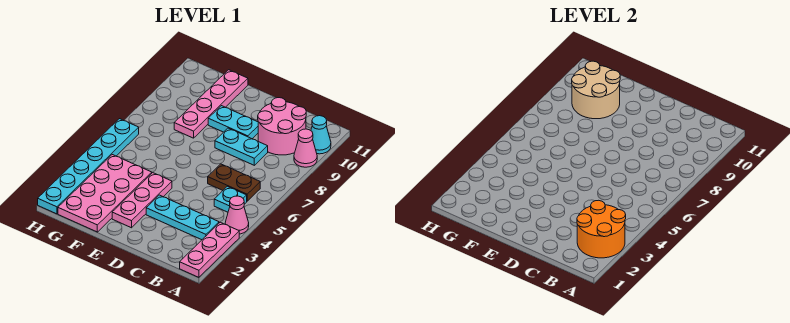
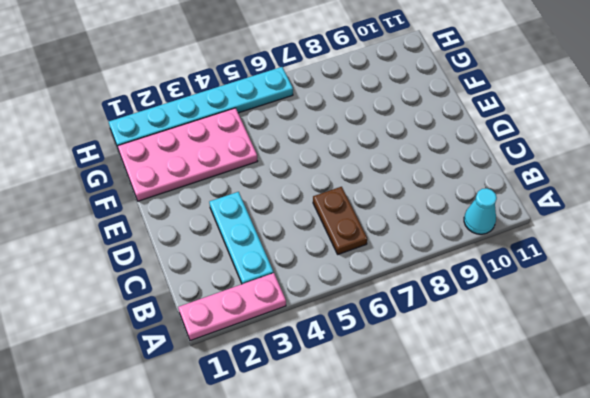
none -> pink 1x1 cone [225,196,249,234]
none -> pink 1x1 cone [294,129,317,167]
none -> cyan 1x1 plate [214,186,247,212]

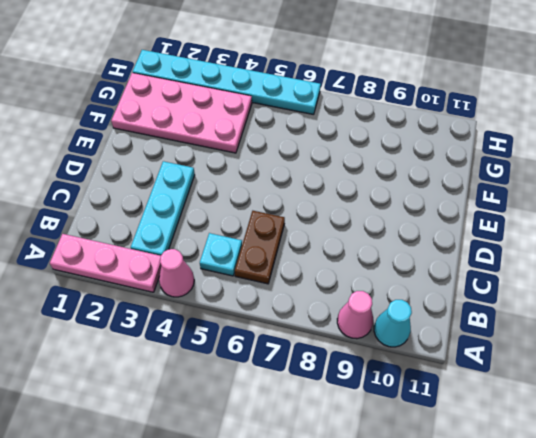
none -> pink 2x2 round brick [258,98,306,155]
none -> cyan 1x2 plate [215,128,268,165]
none -> cyan 1x2 plate [208,106,258,139]

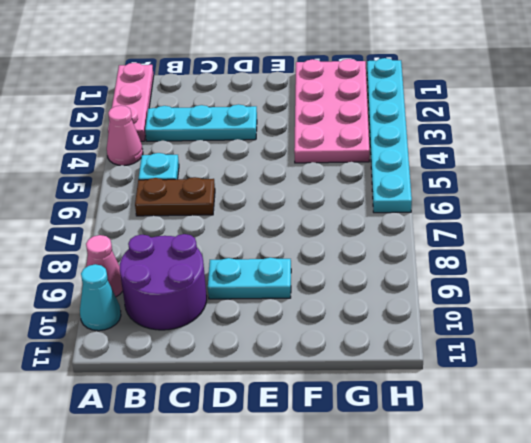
purple 2x2 round brick [120,234,207,330] -> pink 2x2 round brick [258,98,306,155]
none -> cyan 1x2 plate [215,128,268,165]
none -> pink 1x3 plate [112,173,172,228]
none -> pink 1x4 plate [174,70,248,138]

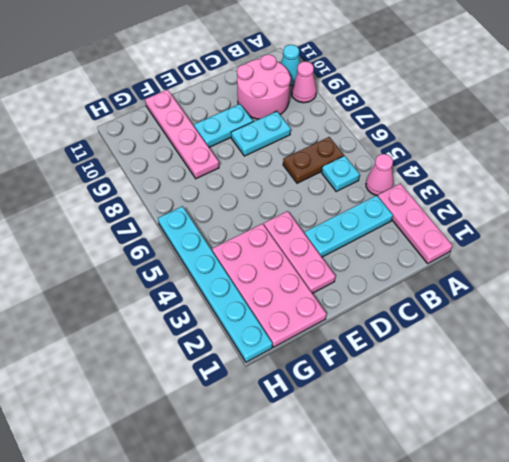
none -> orange 2x2 round brick [577,200,626,258]
none -> tan 2x2 round brick [572,61,620,119]

